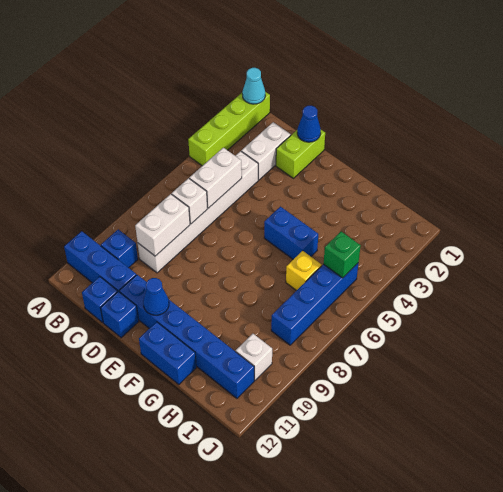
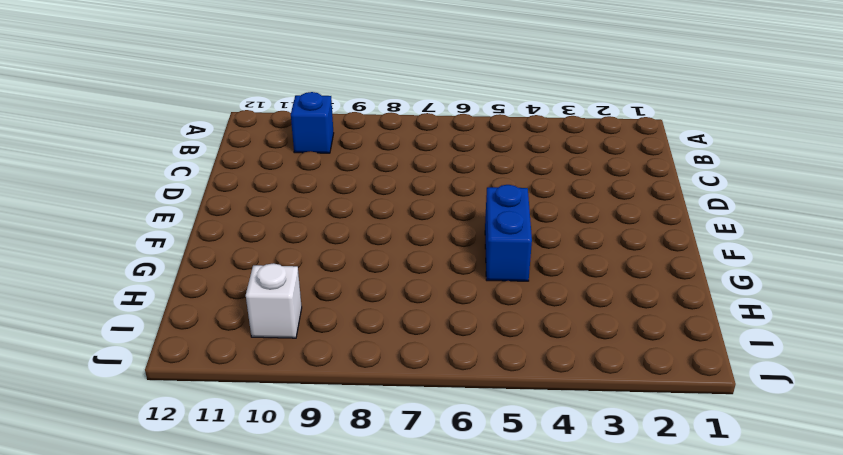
none -> lime 1x4 brick [188,92,270,166]
none -> blue 1x3 brick [64,231,136,292]
none -> white 1x2 brick [241,122,291,180]

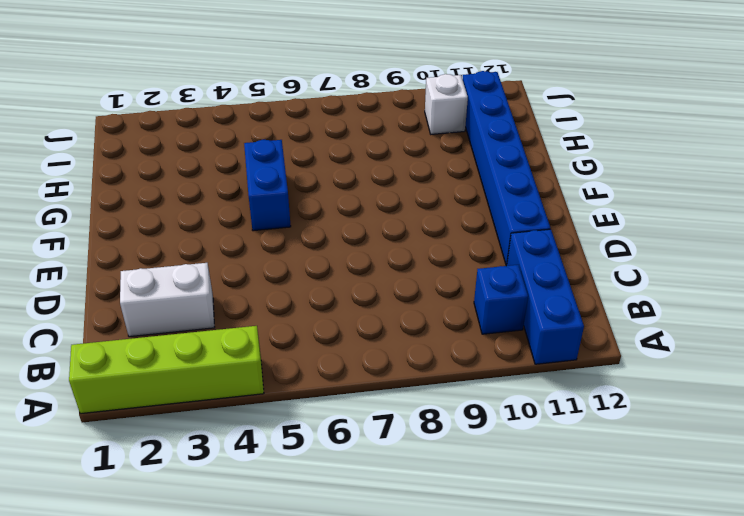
none -> white 1x6 brick [138,151,258,273]
none -> blue 1x1 brick [82,277,118,322]
none -> lime 1x2 brick [276,130,325,178]

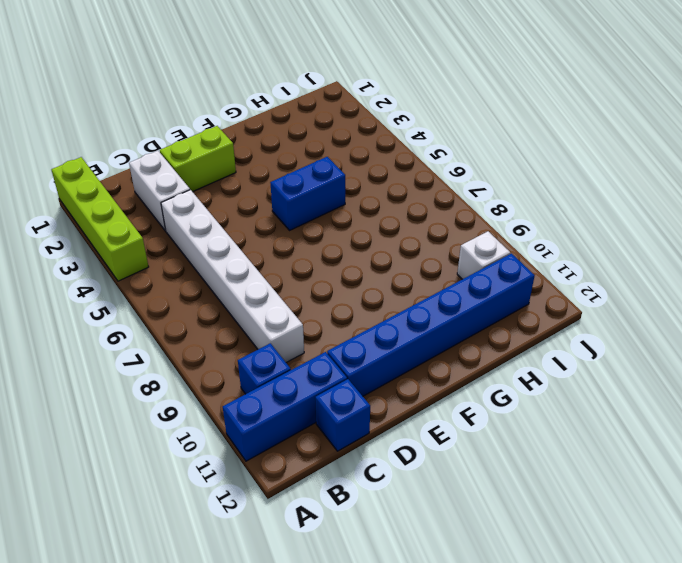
lime 1x2 brick [160,126,236,192] -> lime 1x2 brick turned to [276,130,325,178]
none -> blue 1x1 brick [101,291,139,338]
none -> blue 1x2 brick [139,322,196,385]
none -> yellow 1x1 brick [286,251,322,291]

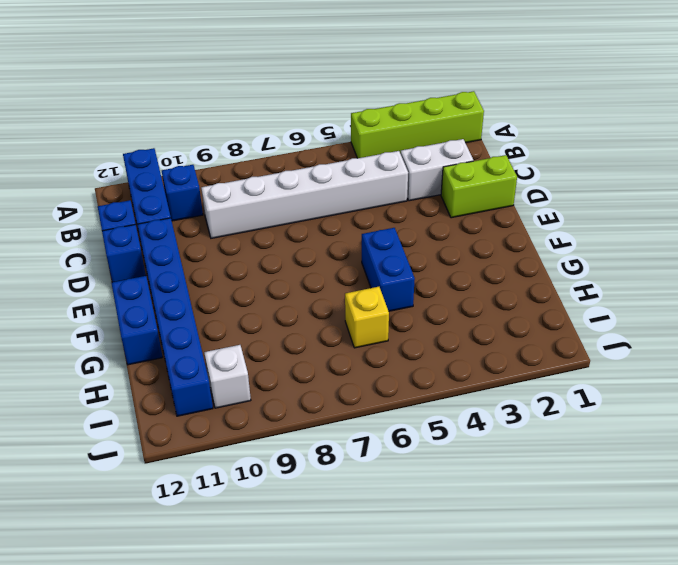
none -> blue 1x4 brick [271,263,358,345]
none -> cyan 1x1 cone [242,68,265,104]
none -> white 1x2 brick [189,148,242,208]

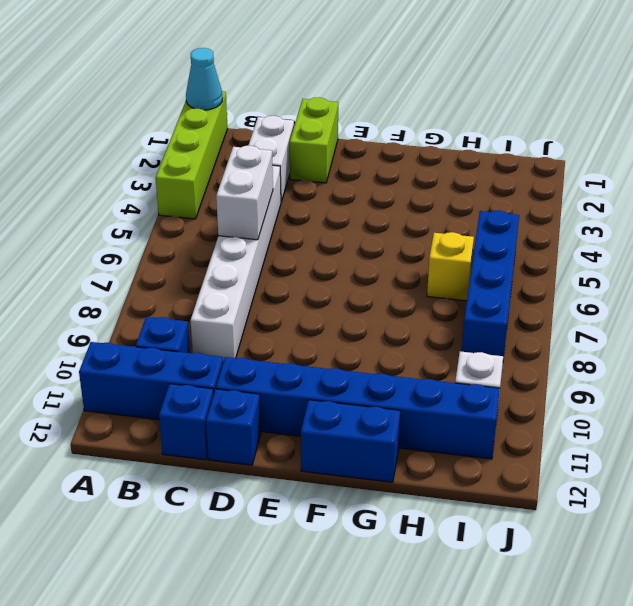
none -> blue 1x2 brick [264,207,318,259]
none -> white 1x1 brick [172,178,208,224]
none -> white 1x2 brick [135,194,190,256]

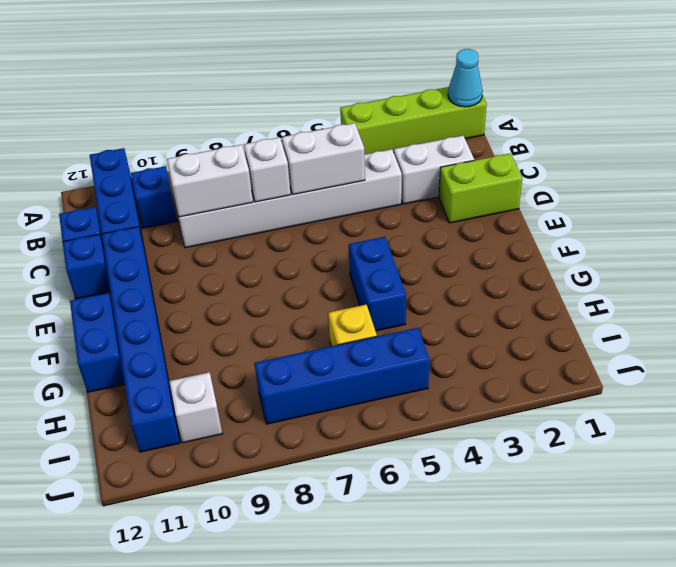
none -> blue 1x1 cone [297,106,321,142]
none -> blue 1x1 cone [143,278,169,315]
none -> green 1x1 brick [323,232,361,278]

